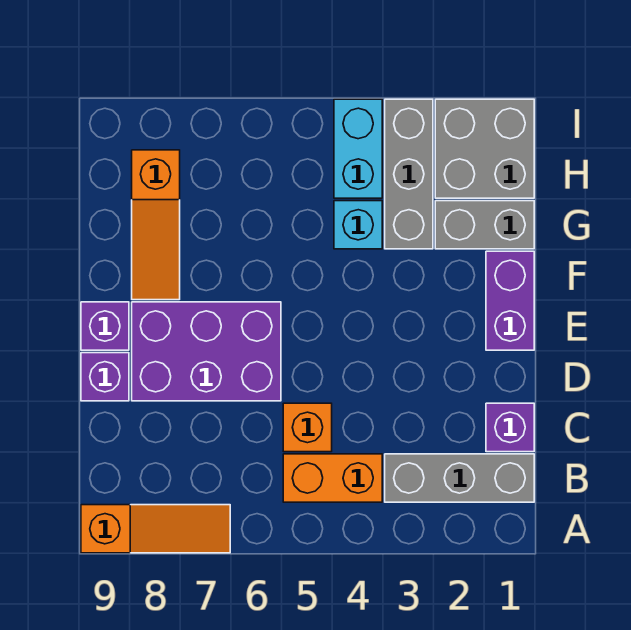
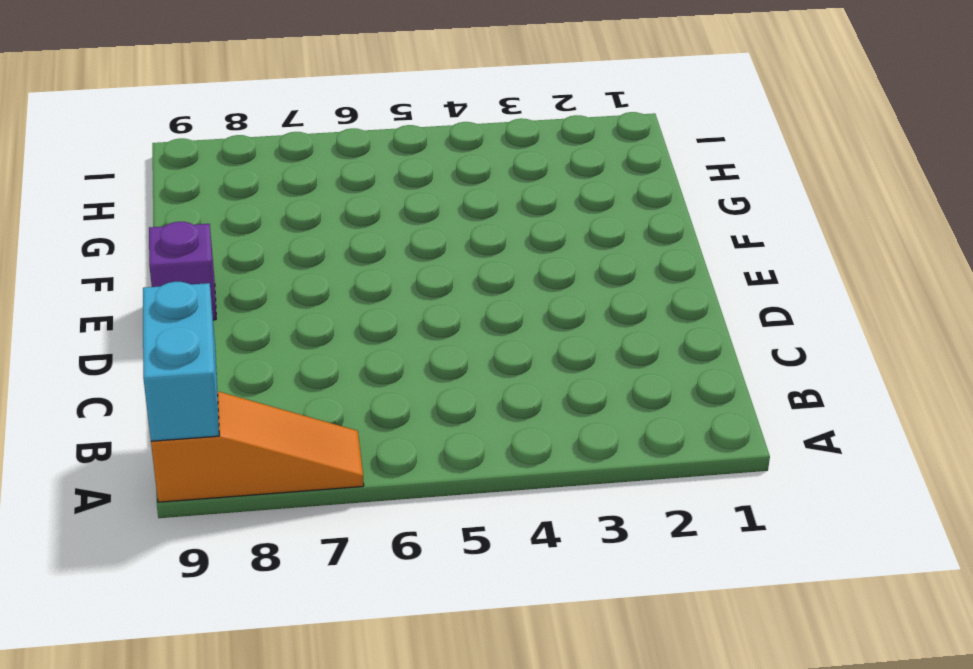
cyan 1x2 brick [143,282,219,441] -> cyan 1x2 brick moved to [334,99,382,198]
none -> grey 1x3 brick [385,454,534,502]
none -> orange 1x2 brick [283,454,382,502]
none -> purple 1x1 brick [486,403,534,452]

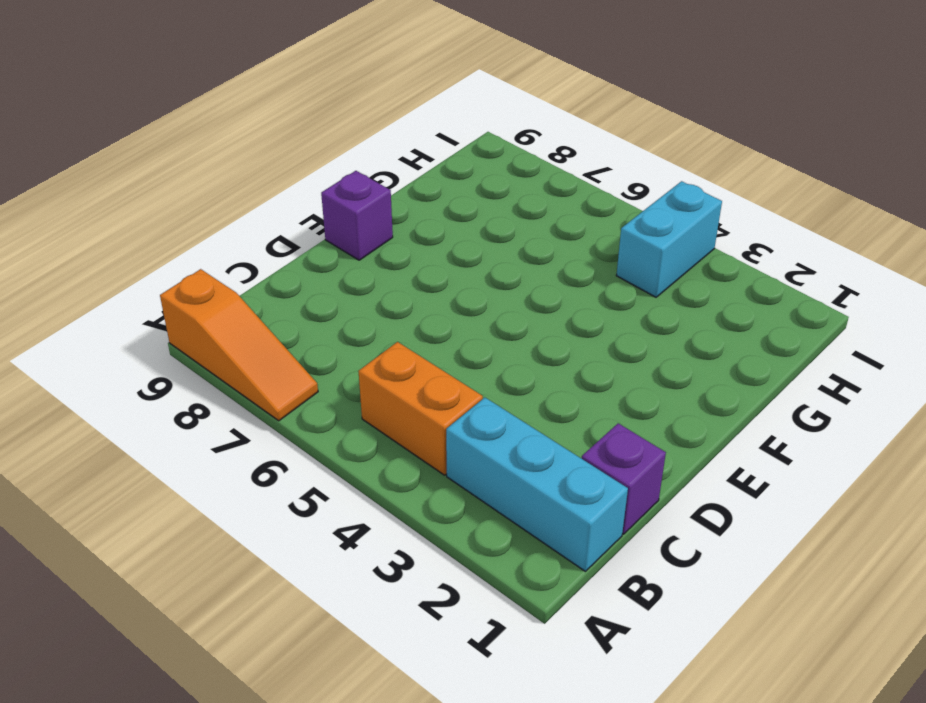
cyan 1x3 brick [446,398,628,571] -> grey 1x3 brick [385,454,534,502]
none -> orange 1x1 brick [283,403,332,452]
none -> purple 2x3 brick [132,302,281,401]
none -> purple 1x1 brick [81,353,129,401]

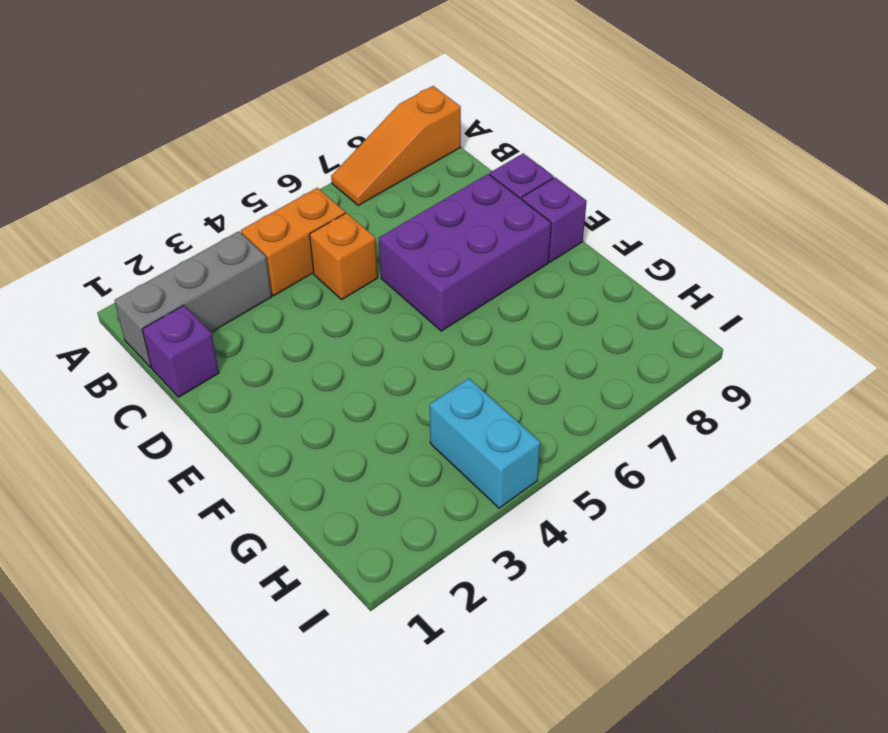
none -> purple 1x2 brick [486,251,534,350]
none -> orange 1x3 slope [132,150,180,300]
none -> grey 1x2 brick [435,201,534,249]

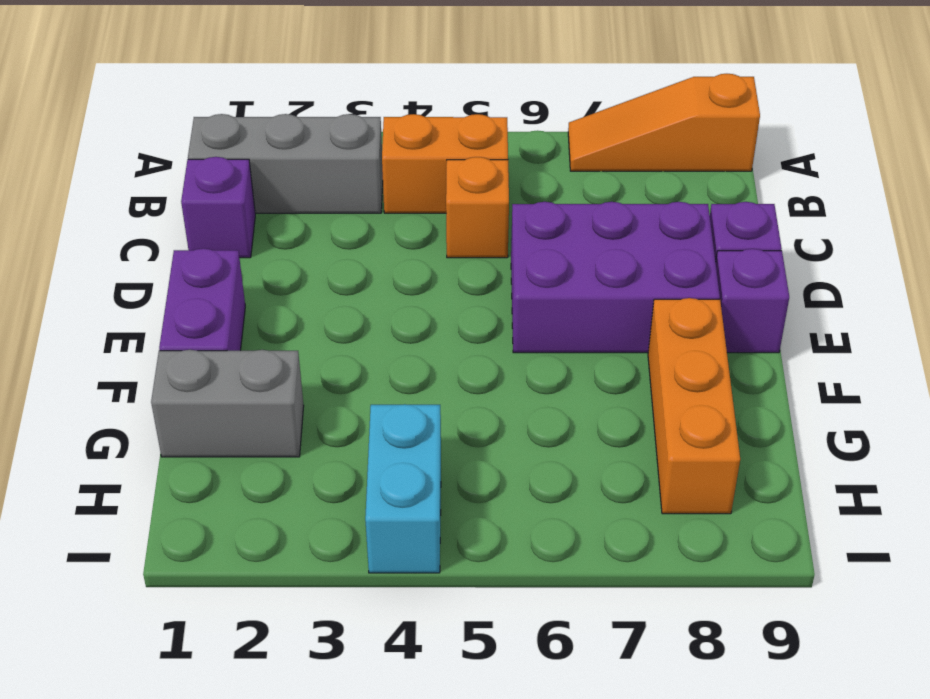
orange 1x3 brick [648,298,740,514] -> orange 1x3 slope [132,150,180,300]
none -> grey 1x3 brick [385,99,433,249]
none -> cyan 1x1 brick [334,201,382,249]
none -> grey 2x2 brick [435,99,534,198]

